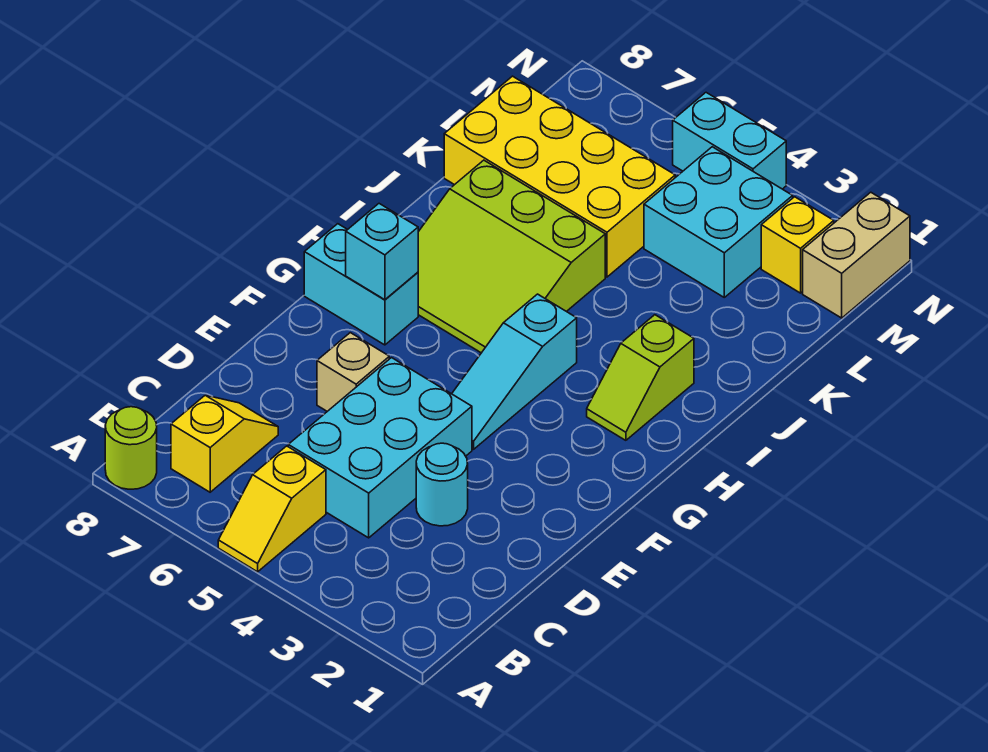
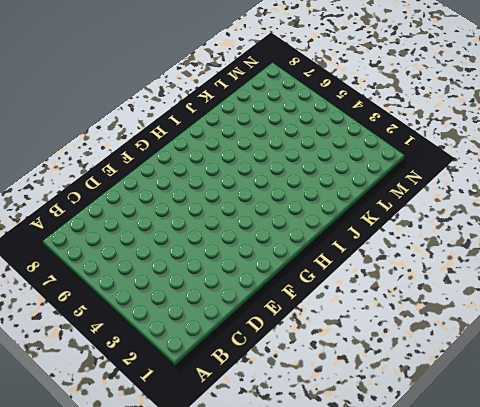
none -> yellow 1x2 slope [218,446,326,572]
none -> lime 1x1 round brick [105,407,157,489]
none -> yellow 1x2 slope [171,395,278,492]

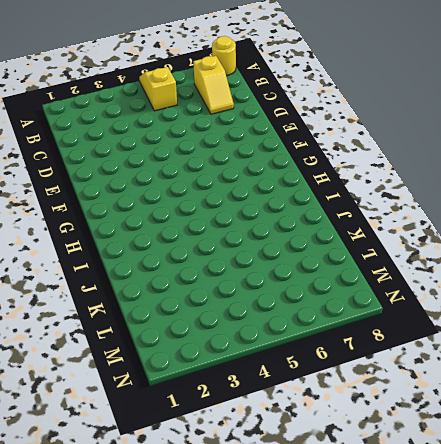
yellow 1x1 round brick [212,36,236,76] -> lime 1x1 round brick [105,407,157,489]
none -> cyan 2x3 brick [288,358,472,538]
none -> cyan 1x1 round brick [416,443,468,526]
none -> tan 1x1 brick [317,333,389,411]

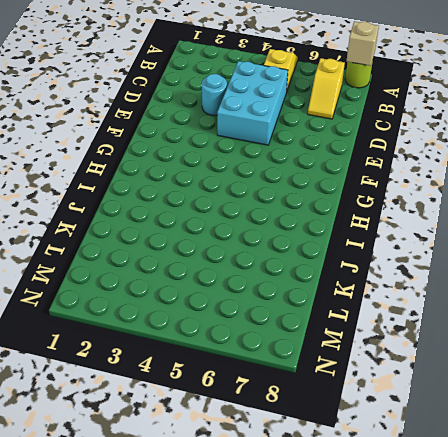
tan 1x1 brick [347,21,379,66] -> tan 1x1 brick moved to [317,333,389,411]
none -> cyan 1x3 slope [452,294,577,449]
none -> cyan 1x2 brick [304,224,418,345]
none -> lime 1x2 slope [587,315,694,440]

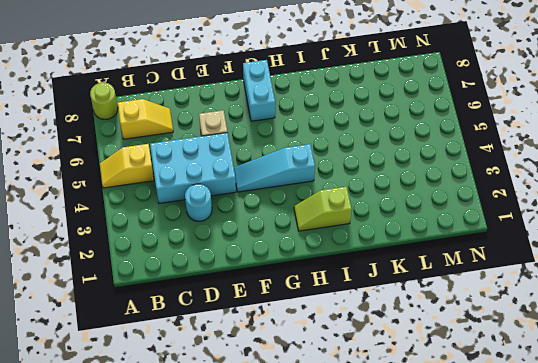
none -> lime 3x3 slope [418,160,605,353]
none -> yellow 2x4 brick [444,76,675,277]
none -> cyan 2x2 brick [644,147,793,297]

